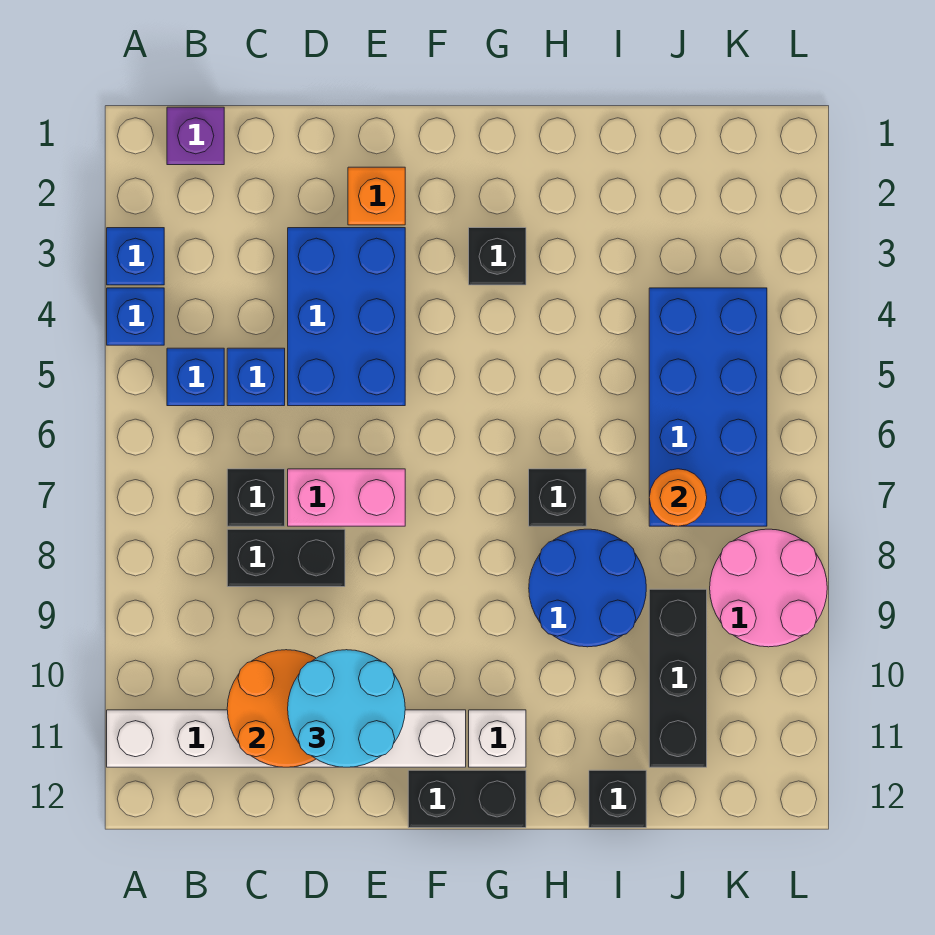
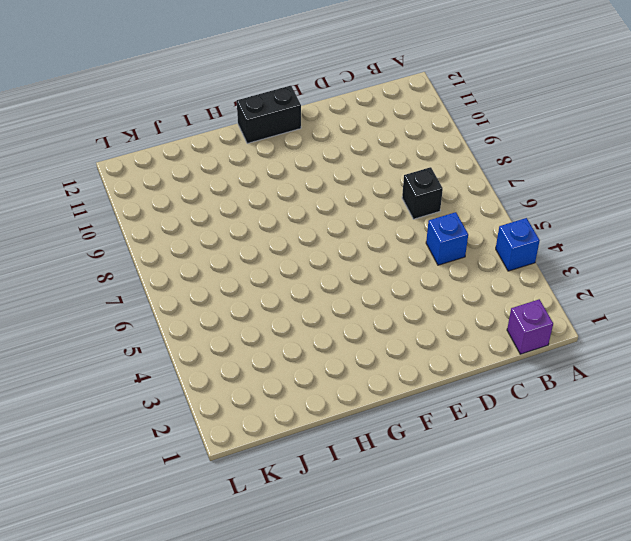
none -> blue 1x1 brick [107,228,164,285]
none -> white 1x6 brick [107,710,466,767]
none -> blue 1x1 brick [167,348,224,406]

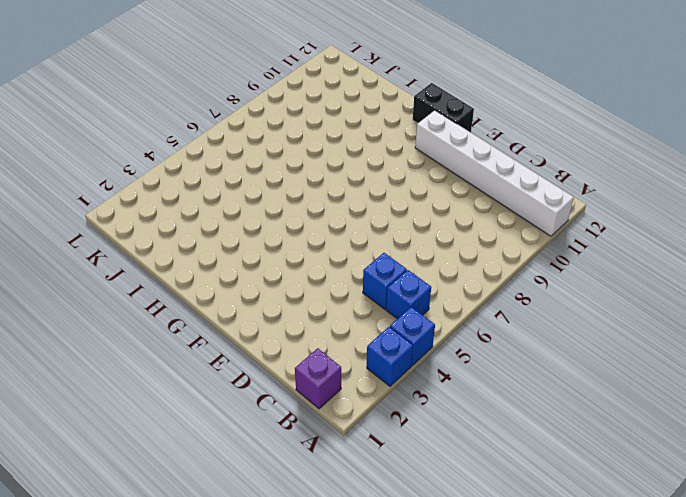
none -> black 1x1 brick [227,469,285,526]
none -> black 1x2 brick [227,529,345,587]
none -> blue 2x3 brick [288,228,405,406]

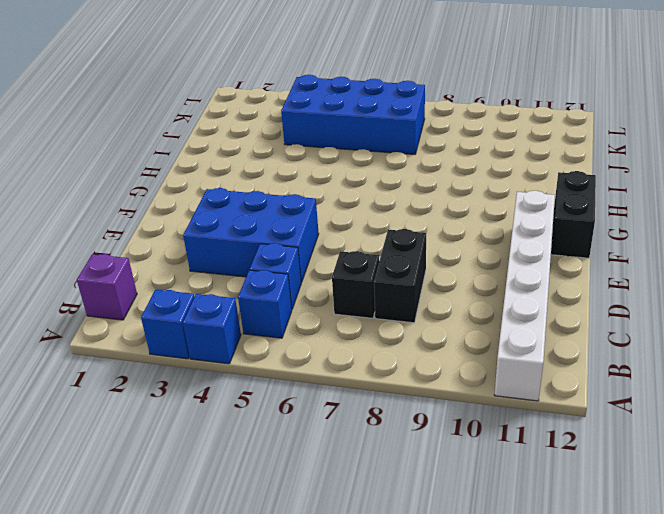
none -> pink 1x2 brick [288,469,405,526]
none -> orange 1x1 brick [348,167,405,225]
none -> black 1x1 brick [469,228,526,285]

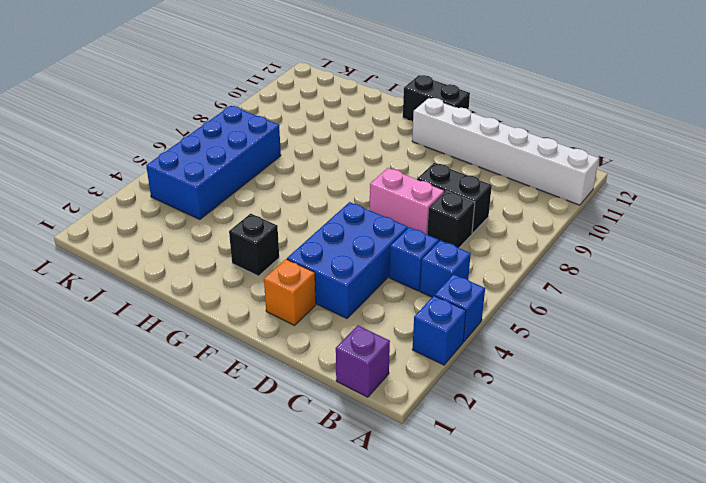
none -> white 1x1 brick [469,710,526,767]
none -> black 1x1 brick [529,469,586,526]
none -> blue 2x2 round brick [529,529,646,647]

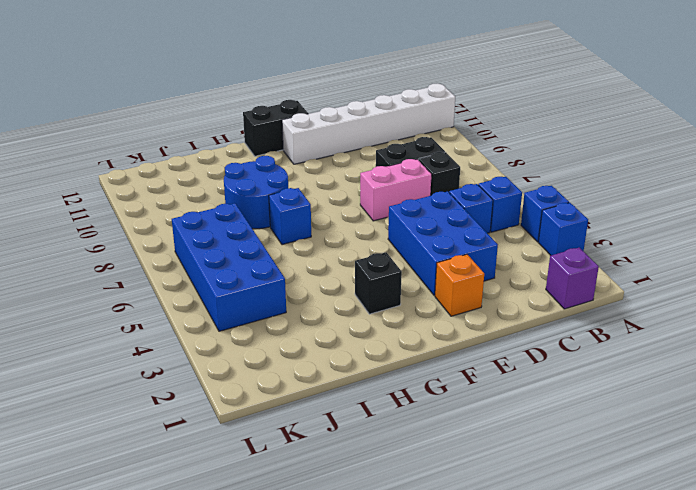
blue 1x1 brick [269,188,311,245] -> black 1x1 brick [529,469,586,526]
none -> white 1x1 brick [469,710,526,767]
none -> black 1x1 brick [589,770,646,828]
none -> black 1x3 brick [649,589,707,767]

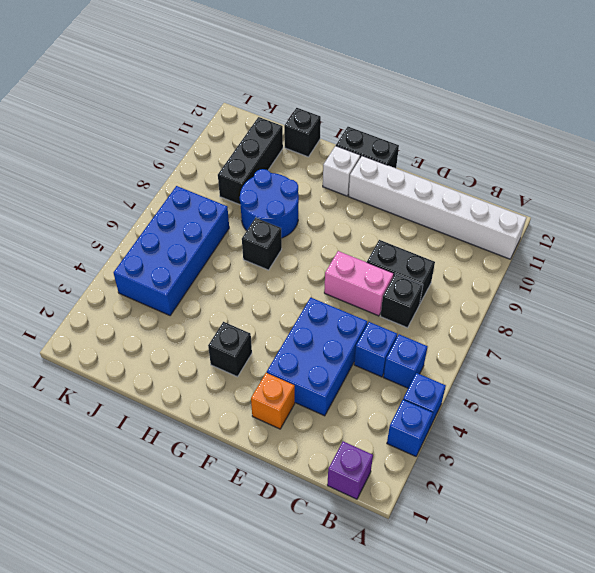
none -> pink 2x2 round brick [710,529,827,647]
none -> orange 2x2 round brick [227,650,316,767]
none -> orange 1x1 round brick [649,469,707,526]

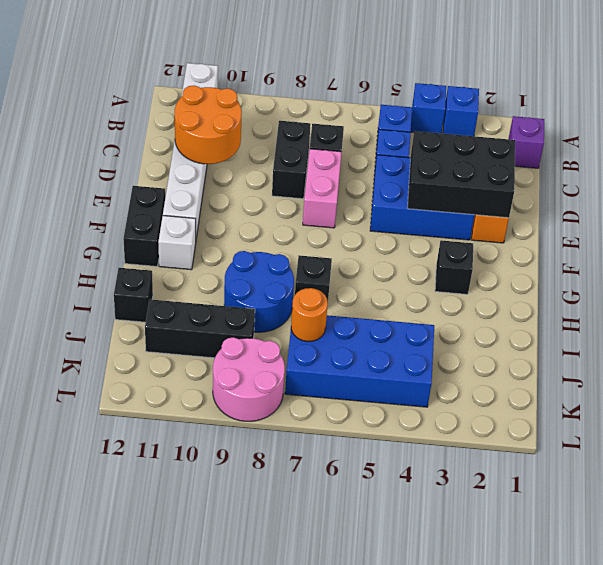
black 2x3 brick [407,131,515,218] -> none
none -> cyan 2x2 round brick [288,650,405,767]

